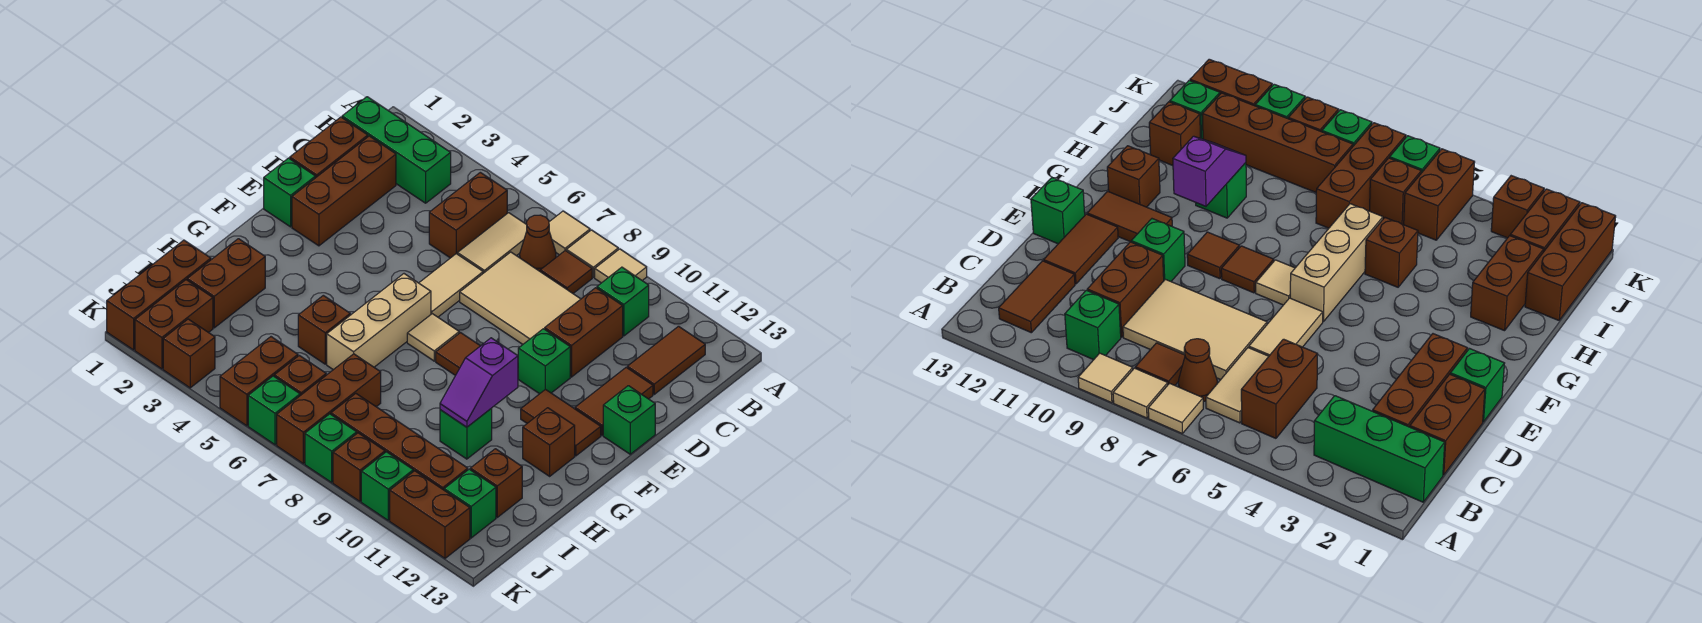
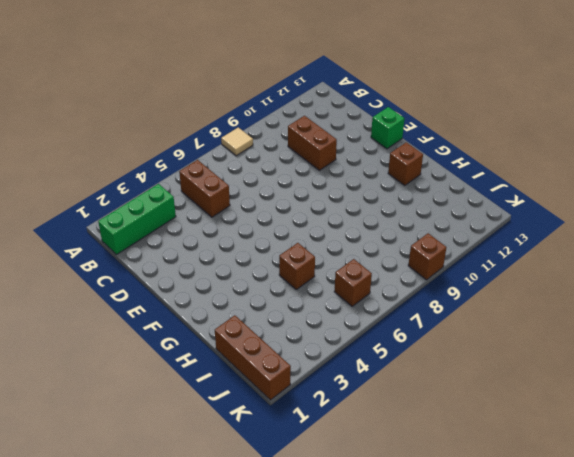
none -> tan 1x1 tile [549,211,590,255]
none -> tan 1x1 tile [595,249,647,283]
none -> tan 1x2 tile [458,213,527,273]
none -> brown 1x1 cone [520,215,556,271]

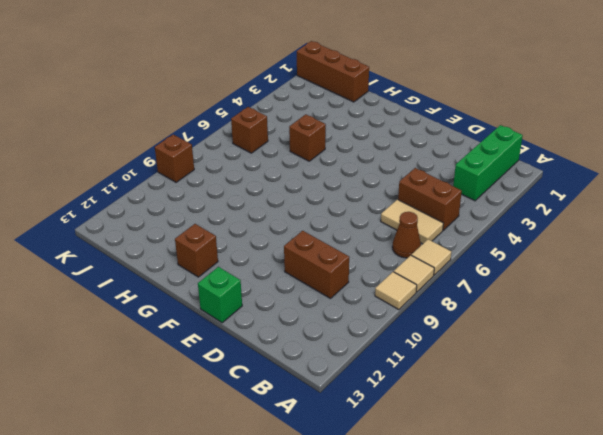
none -> brown 1x1 tile [540,251,592,293]
none -> green 1x1 brick [597,267,649,336]
none -> brown 1x2 tile [627,326,705,394]
none -> brown 1x2 brick [290,117,368,178]

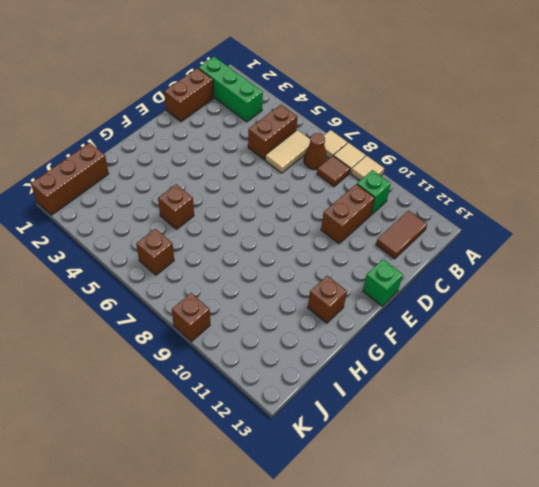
none -> brown 1x3 brick [292,136,396,246]
none -> tan 2x3 tile [460,252,580,344]
none -> tan 1x2 tile [419,254,483,317]
none -> brown 1x2 tile [575,367,653,435]

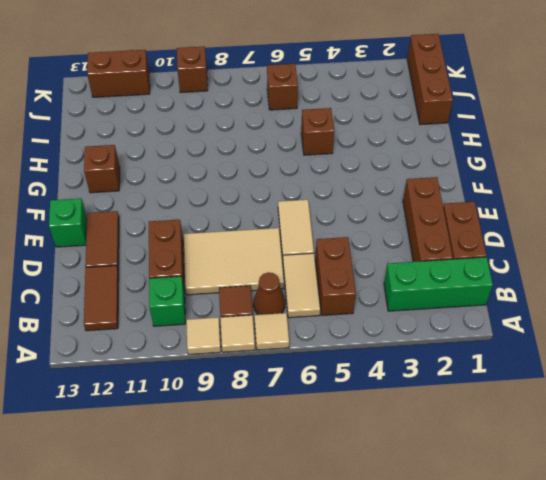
none -> green 1x1 brick [264,158,315,227]
none -> green 1x1 brick [518,329,570,394]
none -> tan 1x3 brick [327,274,431,370]
none -> tan 1x1 tile [407,314,459,361]

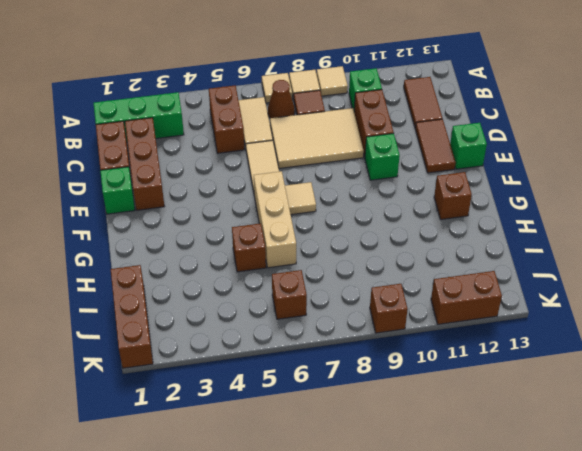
none -> brown 1x1 tile [436,333,480,375]
none -> brown 1x1 tile [1187,232,1239,279]
none -> brown 1x2 tile [521,389,601,456]
none -> brown 1x2 brick [187,239,265,328]

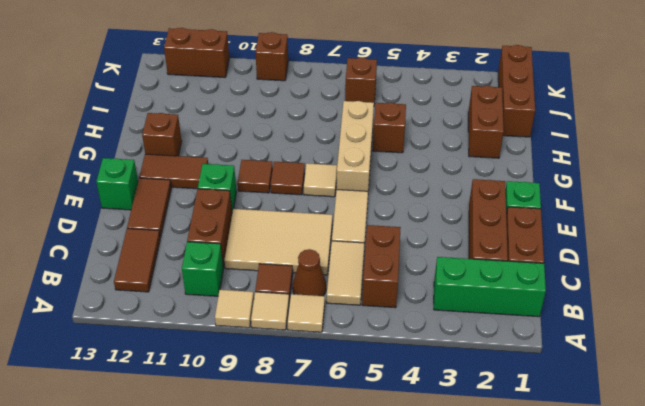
none -> green 1x1 brick [440,408,492,459]
none -> brown 1x3 brick [277,354,381,464]
none -> brown 1x1 brick [470,449,522,517]
none -> brown 1x2 brick [135,280,213,369]

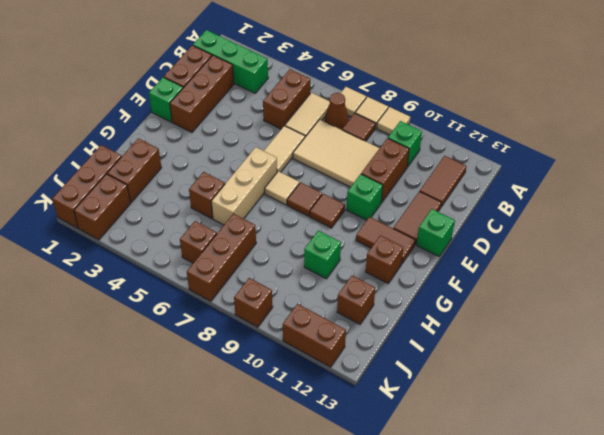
none -> brown 1x2 brick [220,337,298,426]
none -> brown 1x4 brick [331,394,468,490]
none -> green 1x1 brick [444,469,496,538]
none -> brown 1x1 brick [163,319,215,388]

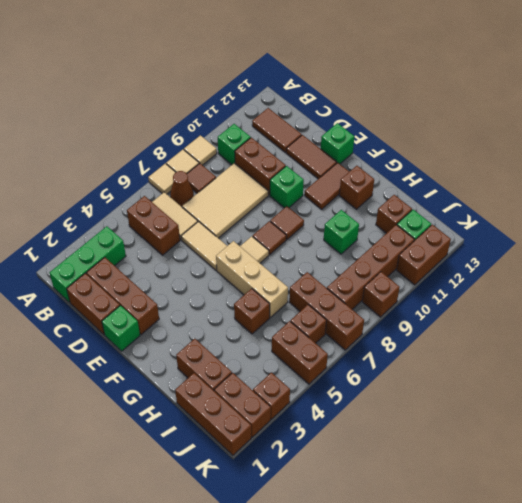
none -> green 1x1 brick [248,376,300,445]
none -> green 1x1 brick [305,414,357,483]
none -> green 1x1 brick [361,452,413,520]
none -> purple 1x2 slope [440,338,518,427]

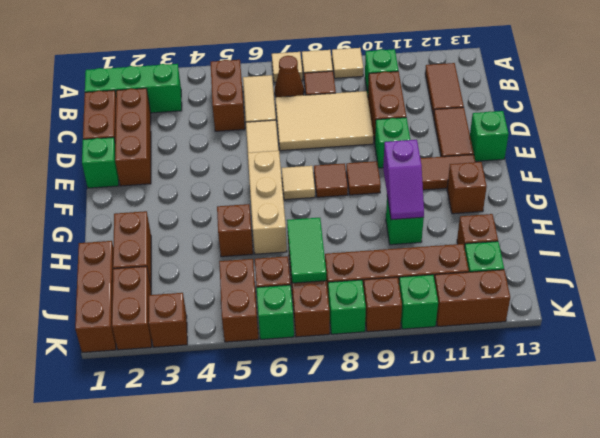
green 1x2 tile [287,218,326,283] -> none

